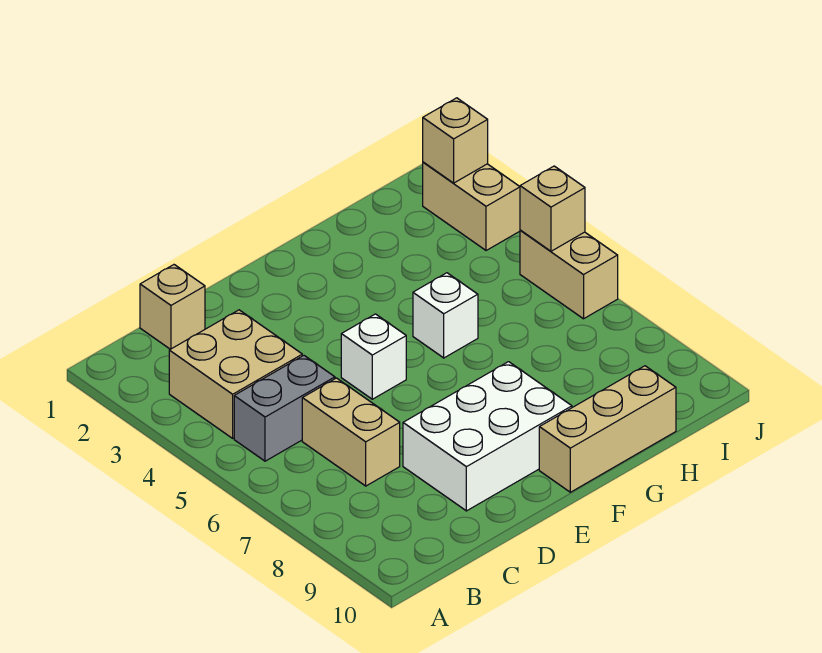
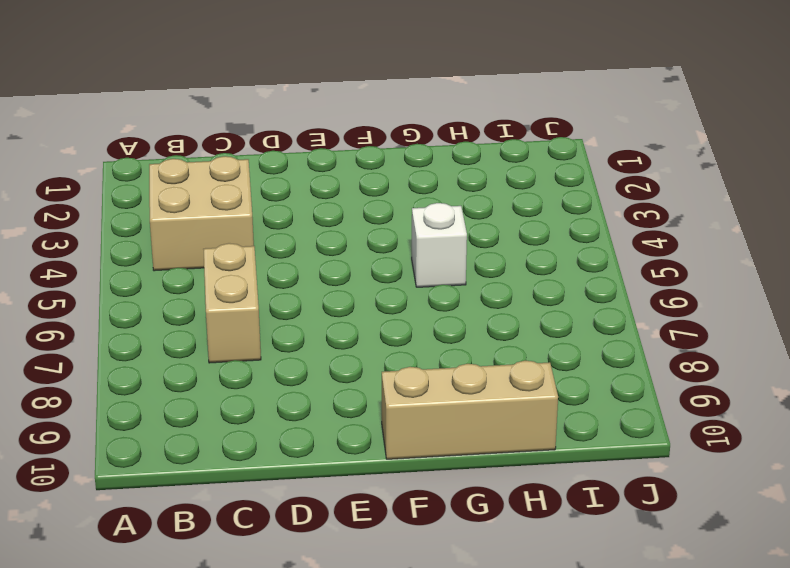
none -> grey 1x2 brick [234,356,335,461]
none -> tan 1x1 brick [140,265,205,349]
none -> white 2x3 brick [403,362,572,511]

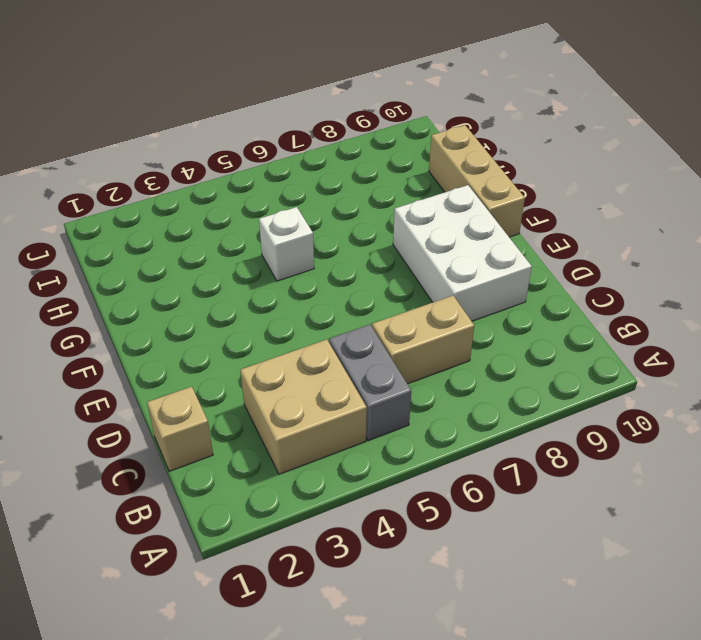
none -> white 1x1 brick [341,314,406,399]
none -> tan 1x2 brick [423,162,520,251]
none -> tan 1x2 brick [520,230,618,319]

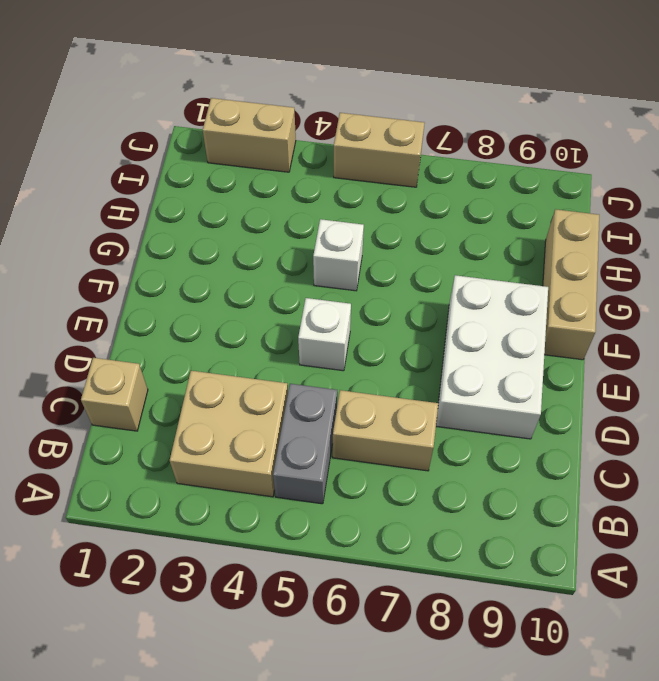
none -> tan 1x1 brick [423,98,488,183]
none -> tan 1x1 brick [520,166,585,251]

